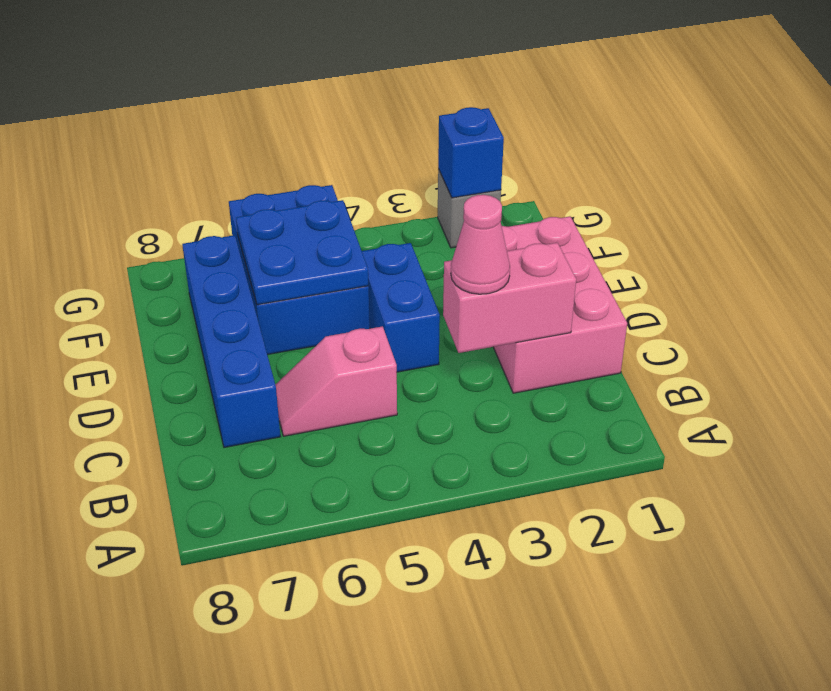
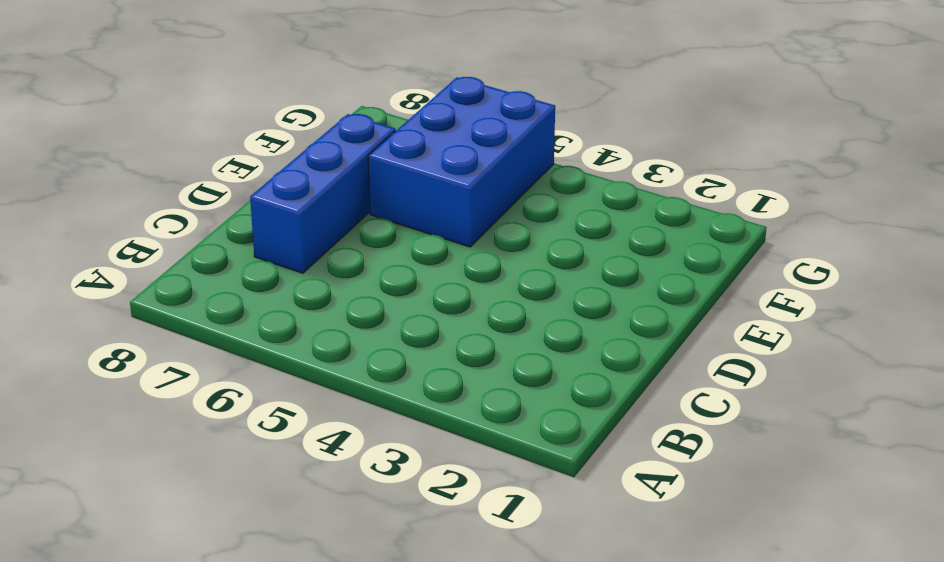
blue 1x3 brick [250,114,396,273] -> blue 1x4 brick [182,235,281,447]
none -> pink 2x3 brick [494,217,627,393]
none -> pink 1x2 slope [275,326,397,436]

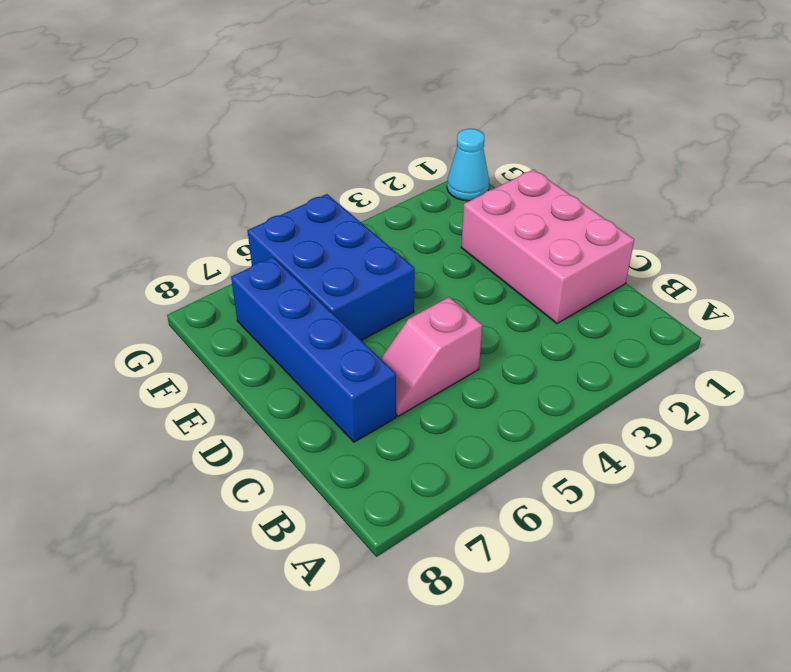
cyan 1x1 cone [447,129,489,201] -> none
none -> blue 1x2 brick [362,243,440,372]
none -> grey 1x1 brick [438,169,501,248]

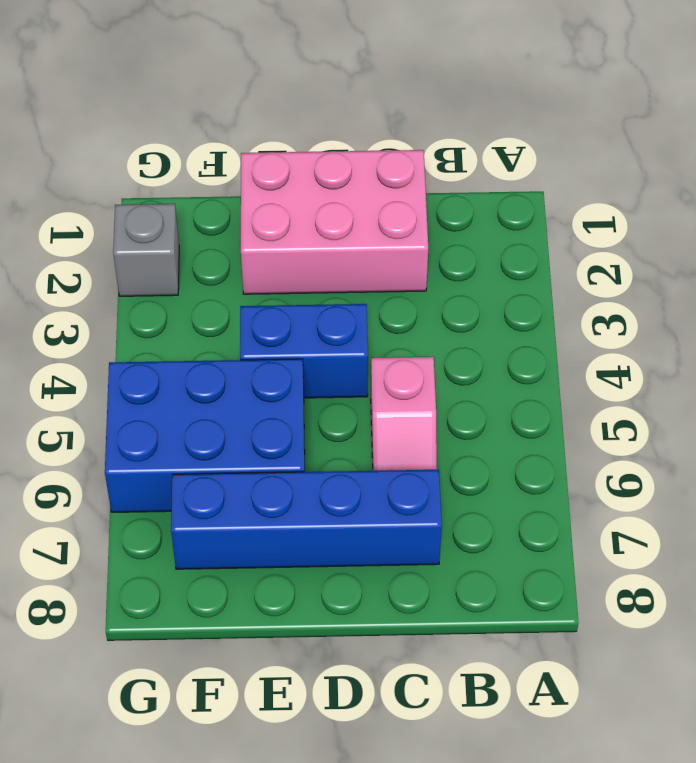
none -> pink 1x2 brick [443,243,576,353]
none -> blue 2x2 plate [236,200,369,305]

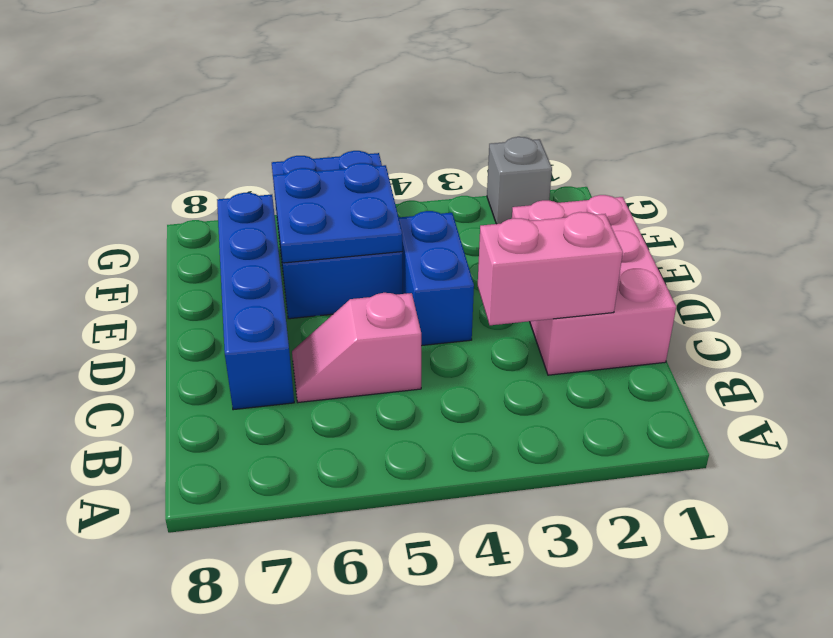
none -> blue 1x1 brick [438,107,504,198]
none -> pink 1x1 cone [451,195,510,294]

